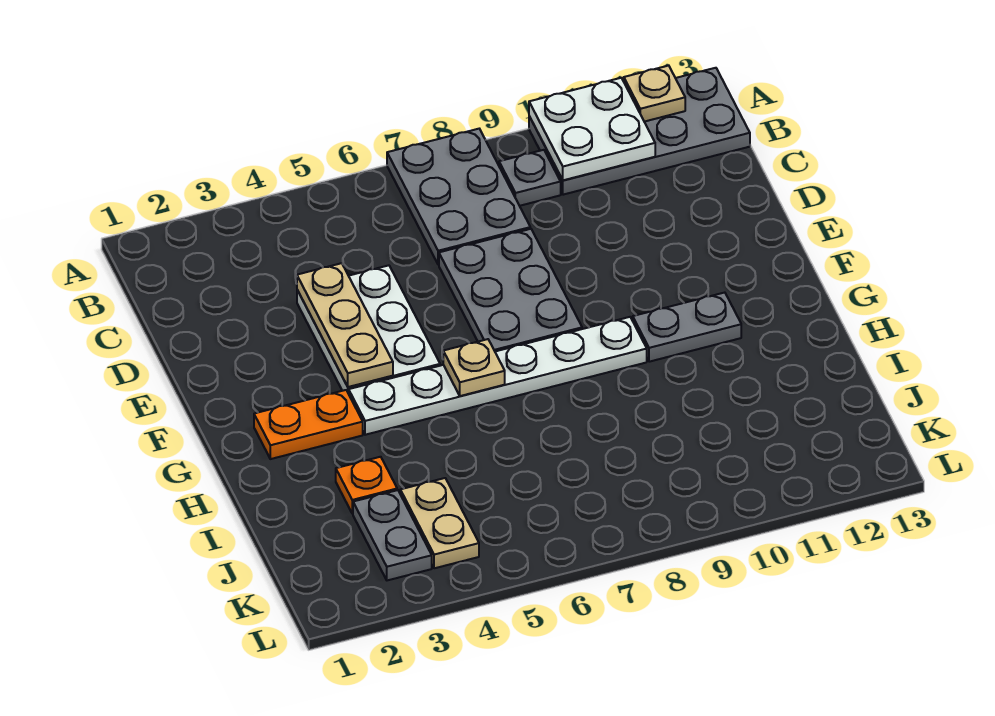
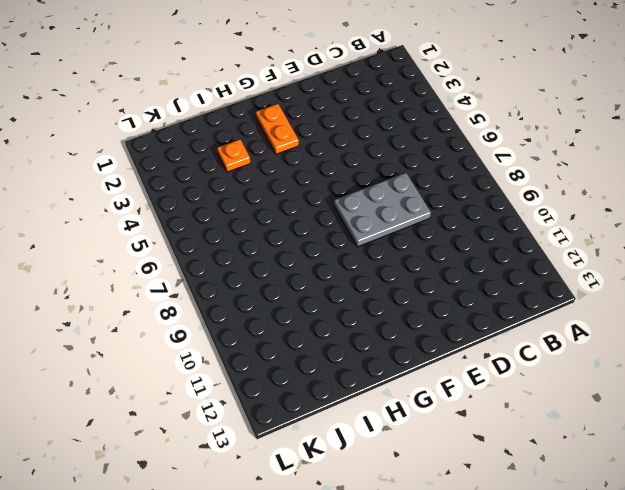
none -> grey 2x3 plate [387,129,530,265]
none -> grey 2x4 plate [529,68,750,195]
none -> grey 1x1 plate [499,150,561,206]

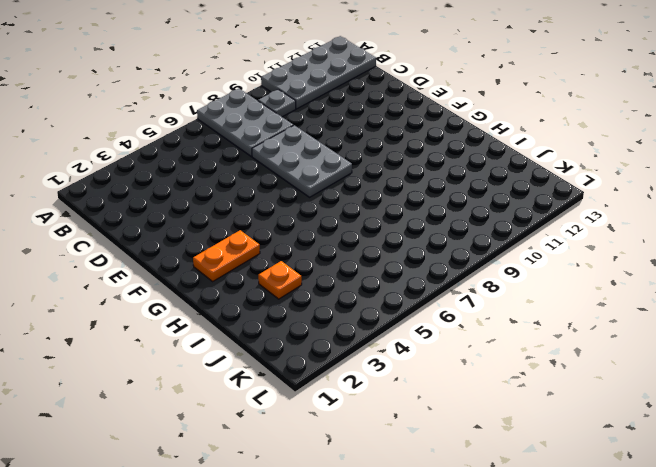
none -> white 2x3 plate [297,265,440,394]
none -> white 1x6 plate [349,317,647,435]
none -> grey 1x2 plate [633,293,741,362]

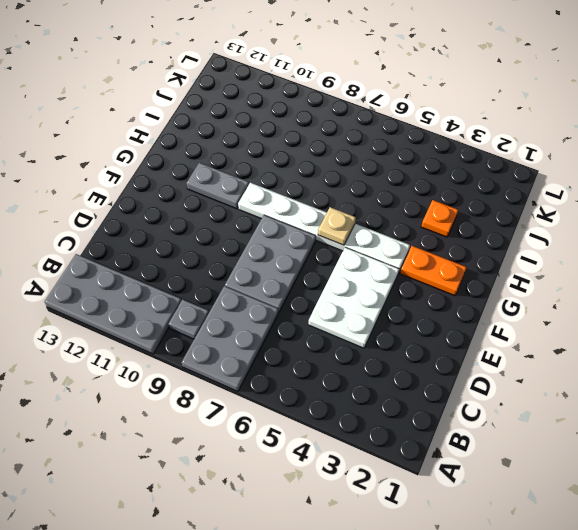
none -> grey 1x2 plate [353,490,432,580]
none -> tan 1x2 plate [400,478,479,568]
none -> white 2x2 plate [529,78,655,180]

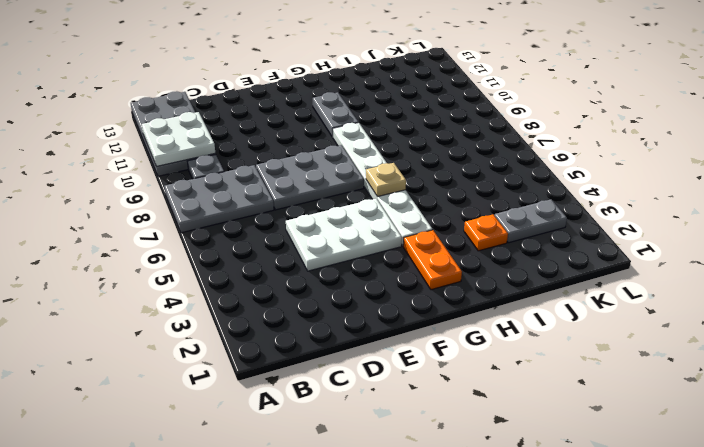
none -> tan 1x2 plate [400,478,479,568]
none -> tan 1x1 plate [624,66,685,122]
none -> tan 1x3 plate [297,263,393,387]

